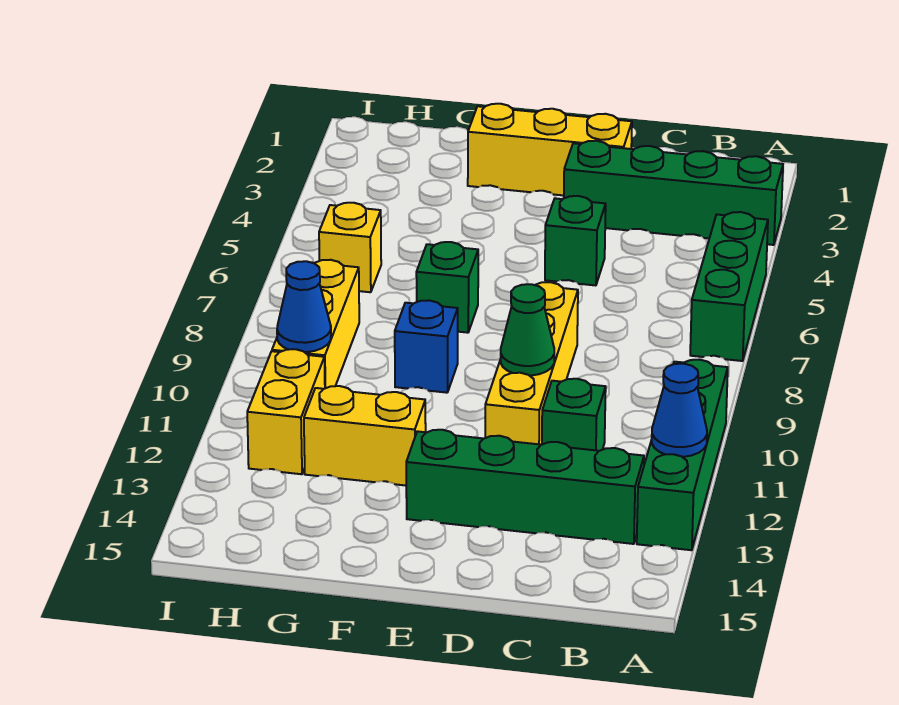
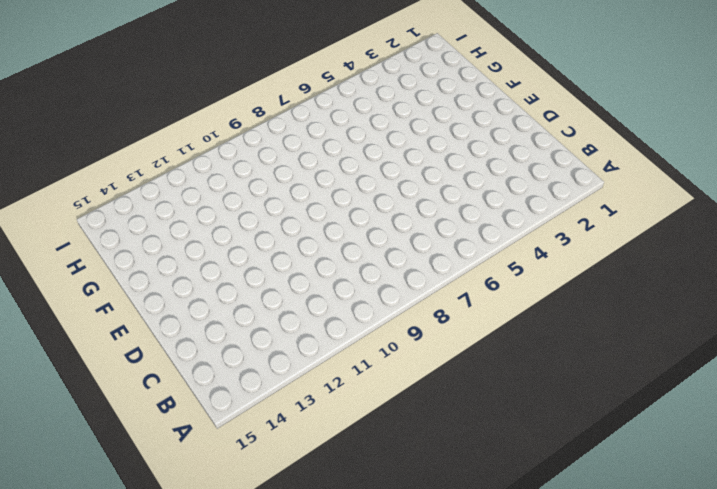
none -> green 1x4 brick [564,141,783,245]
none -> green 1x3 brick [690,212,768,361]
none -> green 1x4 brick [637,360,728,550]

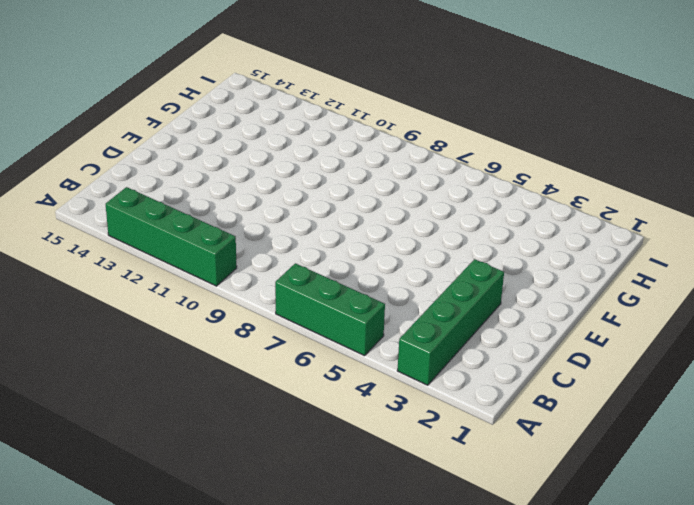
none -> green 1x4 brick [406,430,644,544]
none -> green 1x1 brick [542,379,606,451]
none -> yellow 1x3 brick [468,104,632,195]

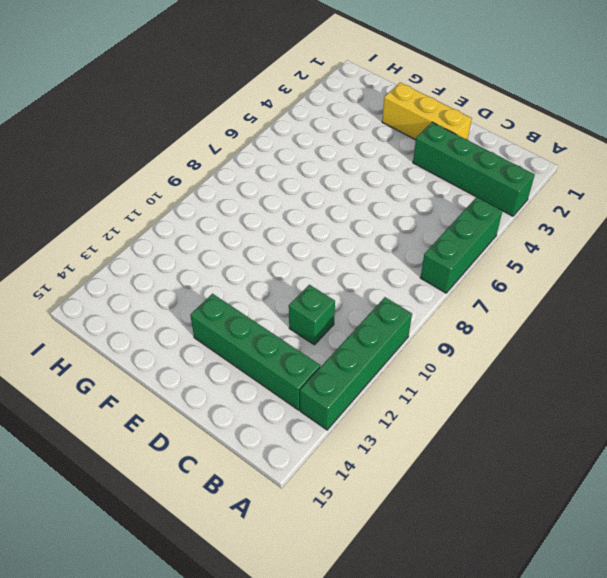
none -> green 1x1 brick [545,196,606,286]
none -> yellow 1x4 brick [485,282,578,445]
none -> green 1x1 brick [416,242,478,333]

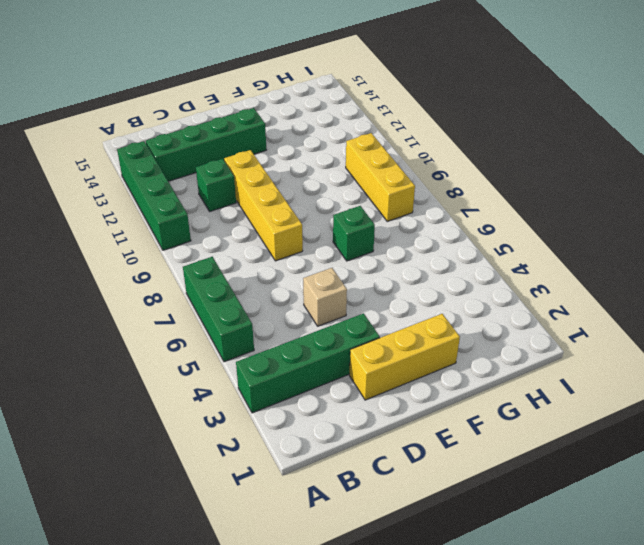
tan 1x1 brick [303,268,347,326] -> green 1x1 brick [545,196,606,286]
none -> blue 1x1 brick [395,300,458,393]
none -> yellow 1x2 brick [304,386,426,486]
none -> yellow 1x1 brick [319,203,381,292]

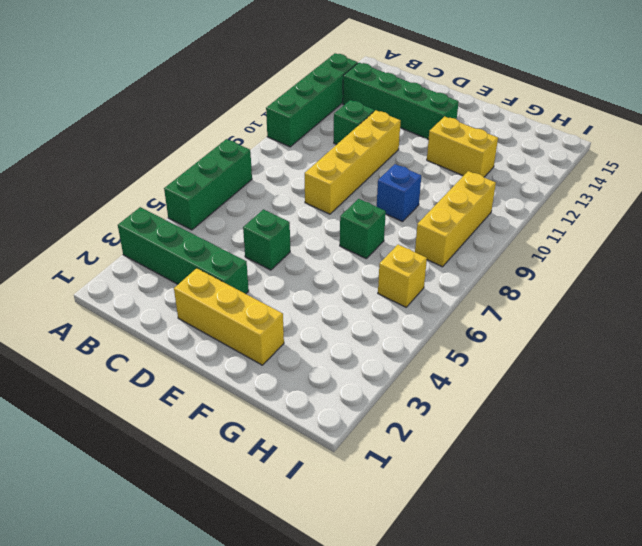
none -> yellow 1x2 brick [247,349,325,474]
none -> blue 1x1 cone [652,364,707,457]
none -> green 1x1 cone [501,284,554,376]

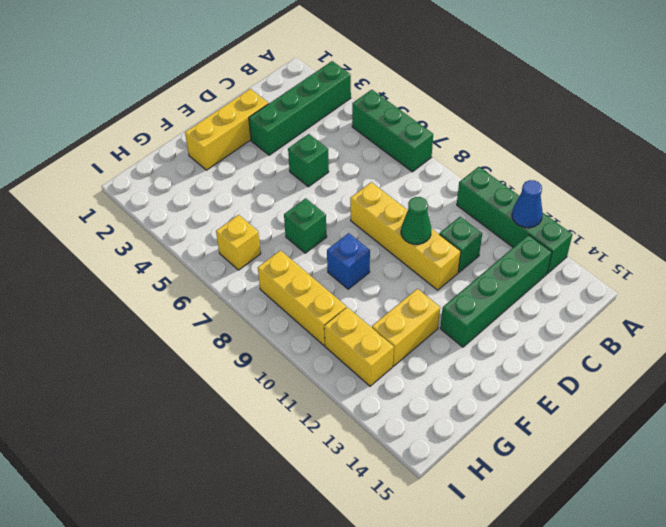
none -> blue 1x1 cone [277,261,331,352]

